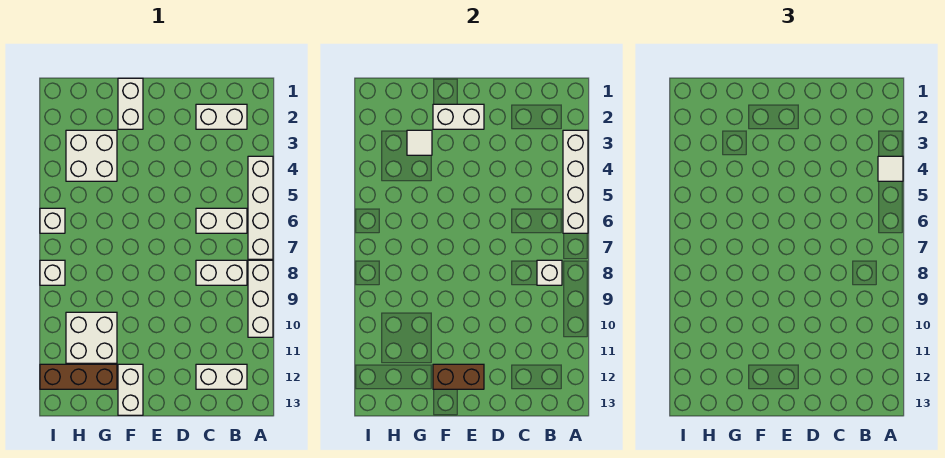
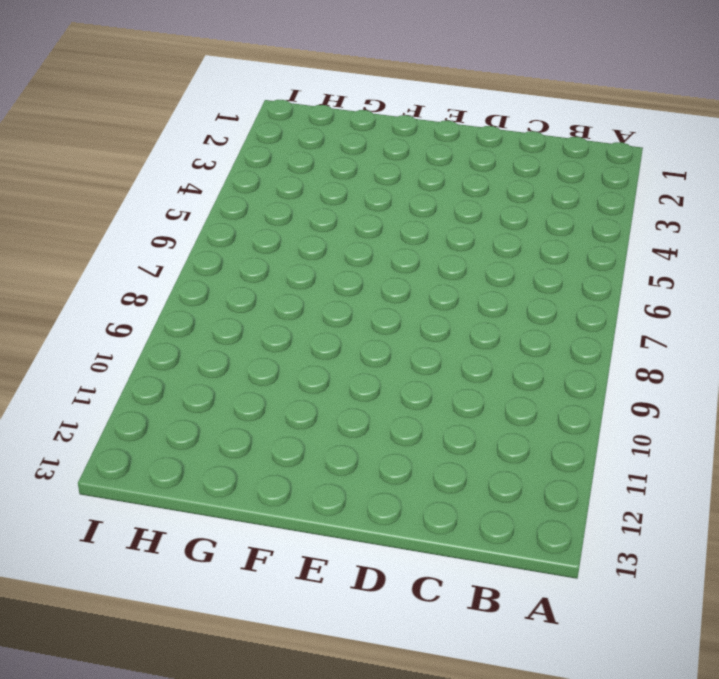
none -> white 1x4 brick [248,156,273,259]
none -> white 1x3 brick [248,260,273,337]
none -> white 1x2 brick [196,104,247,129]

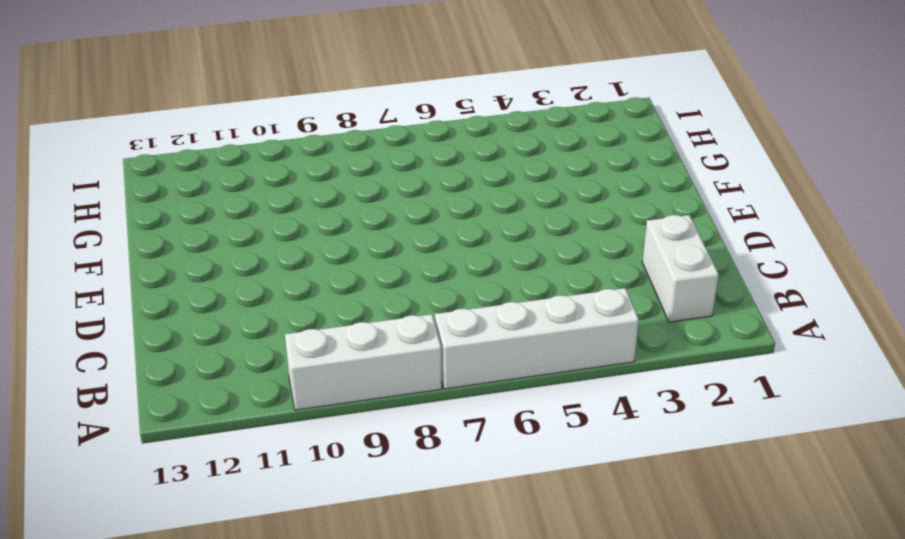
none -> white 1x2 brick [196,208,247,233]
none -> white 1x2 brick [196,260,247,285]
none -> white 1x2 brick [196,364,247,389]

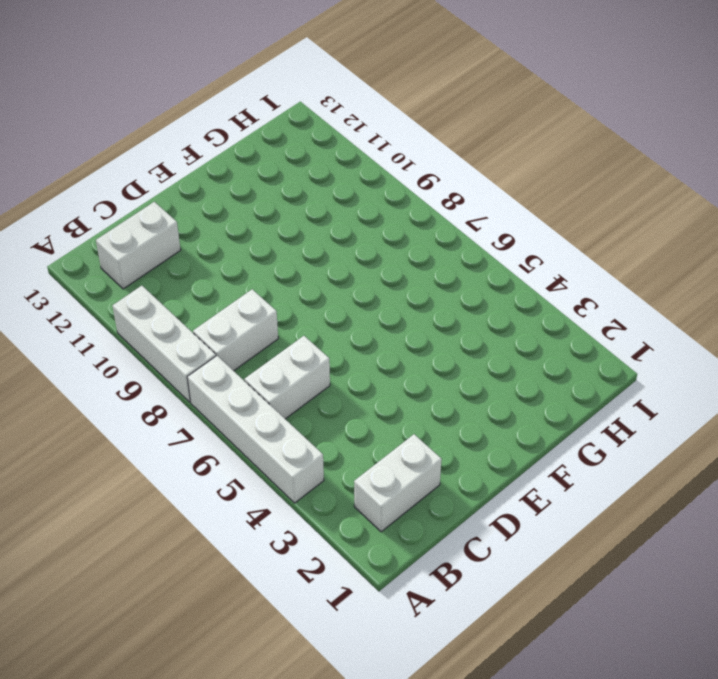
none -> white 1x2 brick [118,78,143,129]
none -> white 1x2 brick [118,364,143,415]
none -> white 2x2 brick [66,130,117,181]

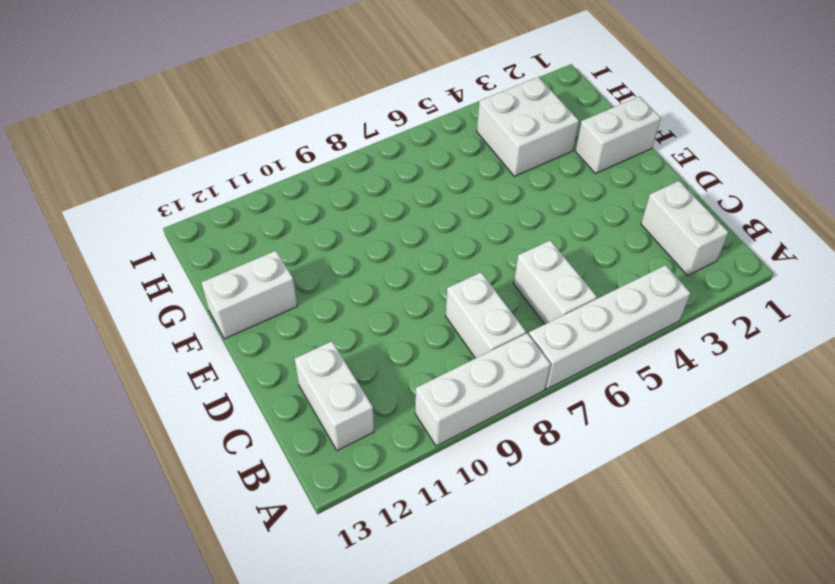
none -> white 2x2 brick [66,312,117,363]
none -> brown 1x3 brick [40,364,117,389]
none -> white 1x1 brick [40,208,65,233]

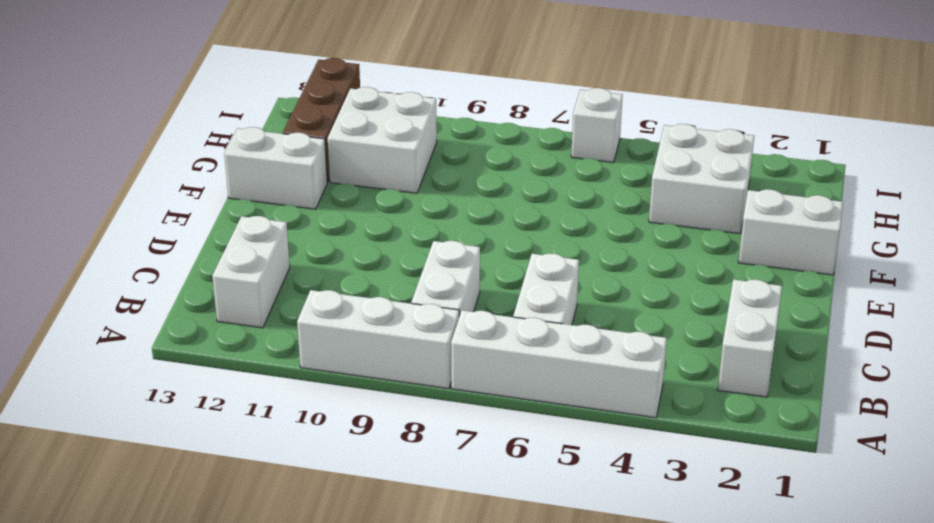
none -> white 1x1 brick [40,260,65,285]
none -> white 1x4 brick [563,130,588,233]
none -> white 1x1 brick [537,260,562,285]

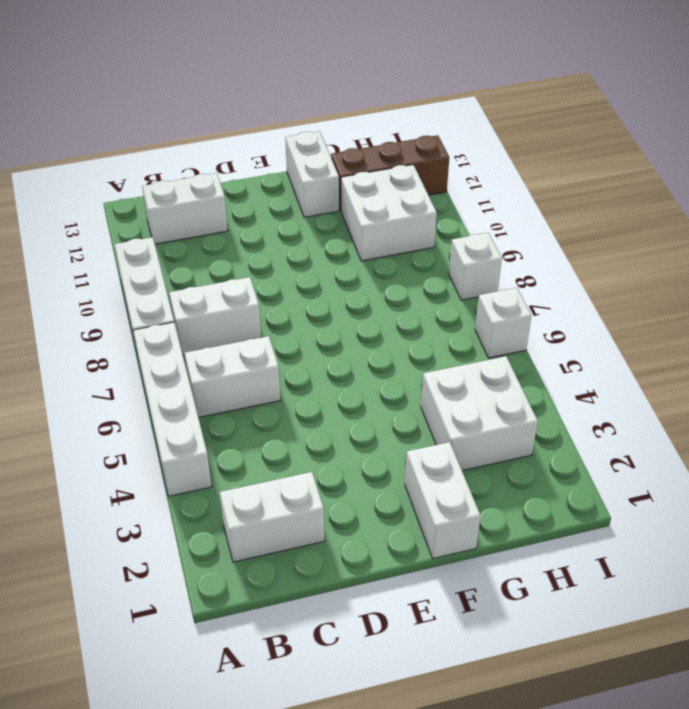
none -> white 1x4 brick [563,130,588,233]
none -> white 1x1 brick [537,260,562,285]
none -> white 1x2 brick [433,104,484,129]

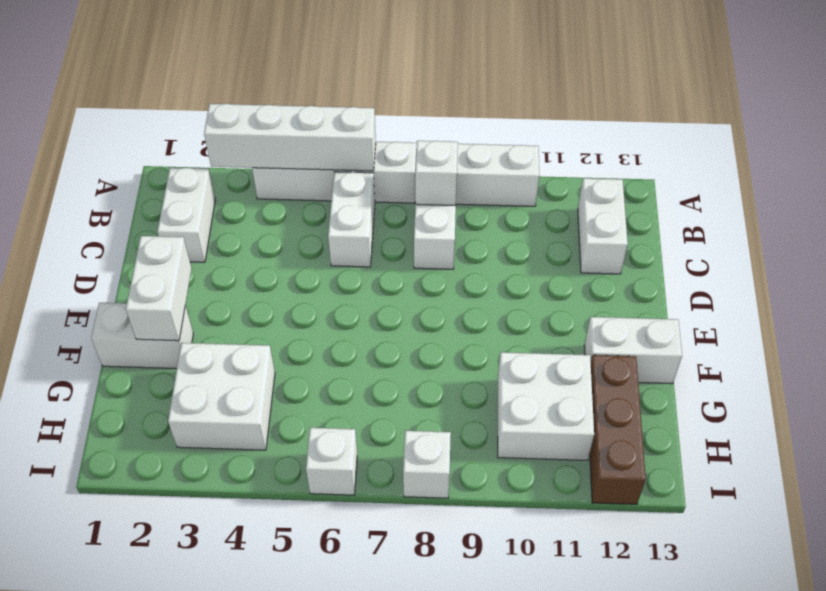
none -> brown 1x2 brick [433,364,484,389]
none -> white 1x1 tile [407,130,432,155]
none -> white 1x1 tile [878,156,903,181]

